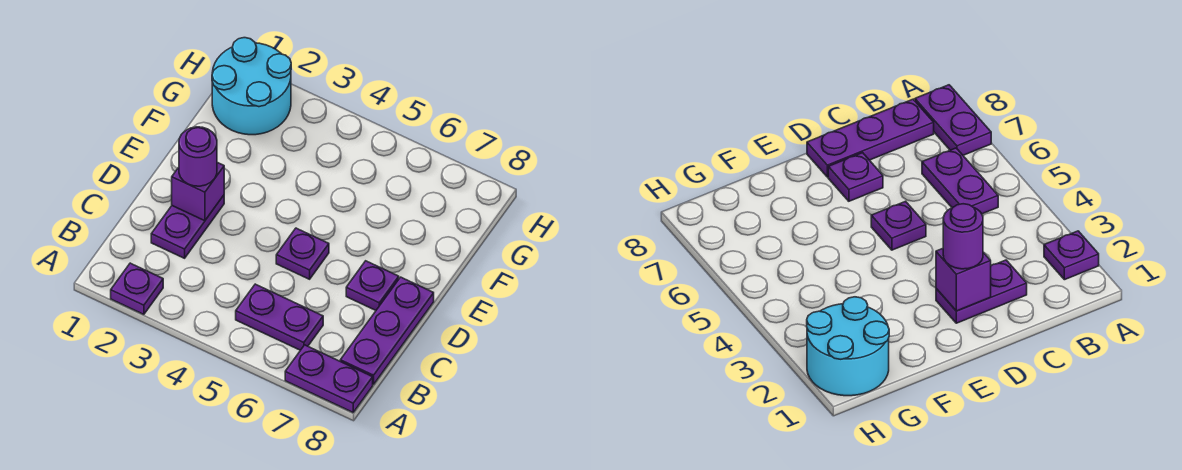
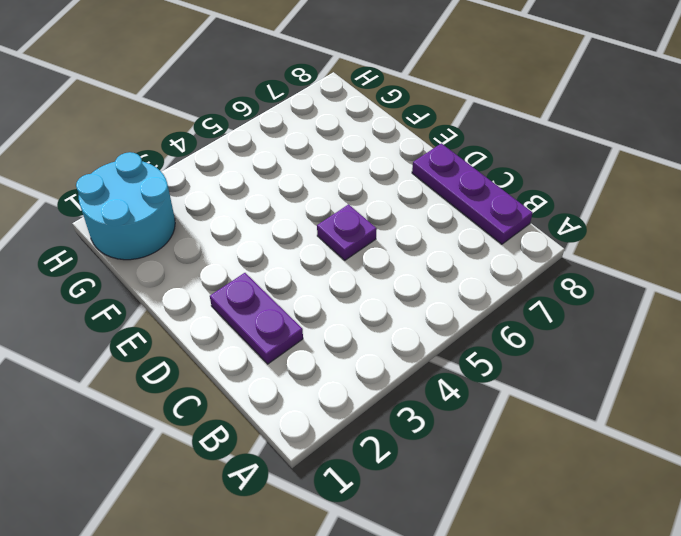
none -> purple 1x1 plate [111,263,163,314]
none -> purple 1x2 plate [285,345,373,412]

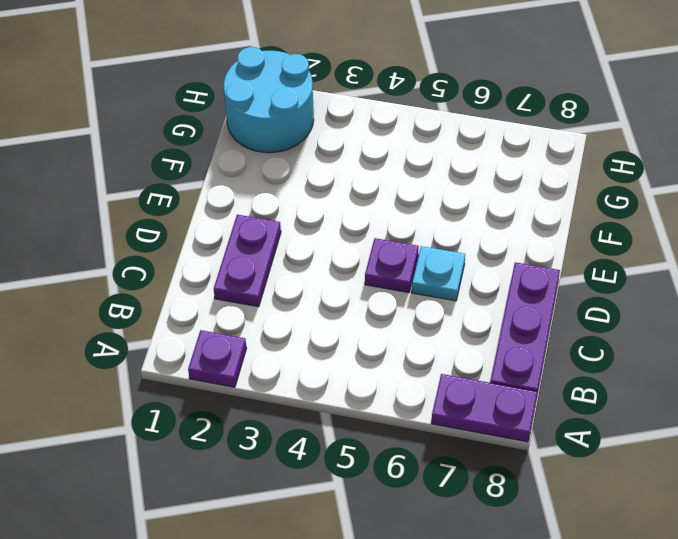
cyan 1x1 plate [412,246,465,301] -> none
none -> purple 1x2 plate [236,284,323,350]
none -> purple 1x1 plate [346,261,399,310]

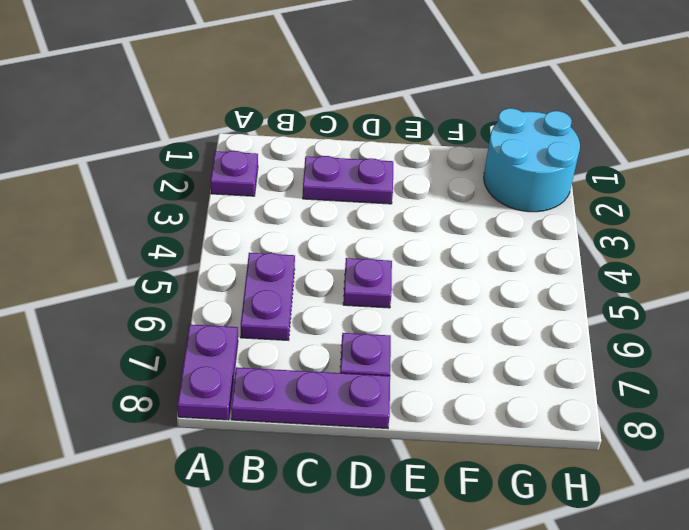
none -> purple 1x1 brick [172,162,224,221]
none -> purple 1x1 round brick [179,127,217,186]

